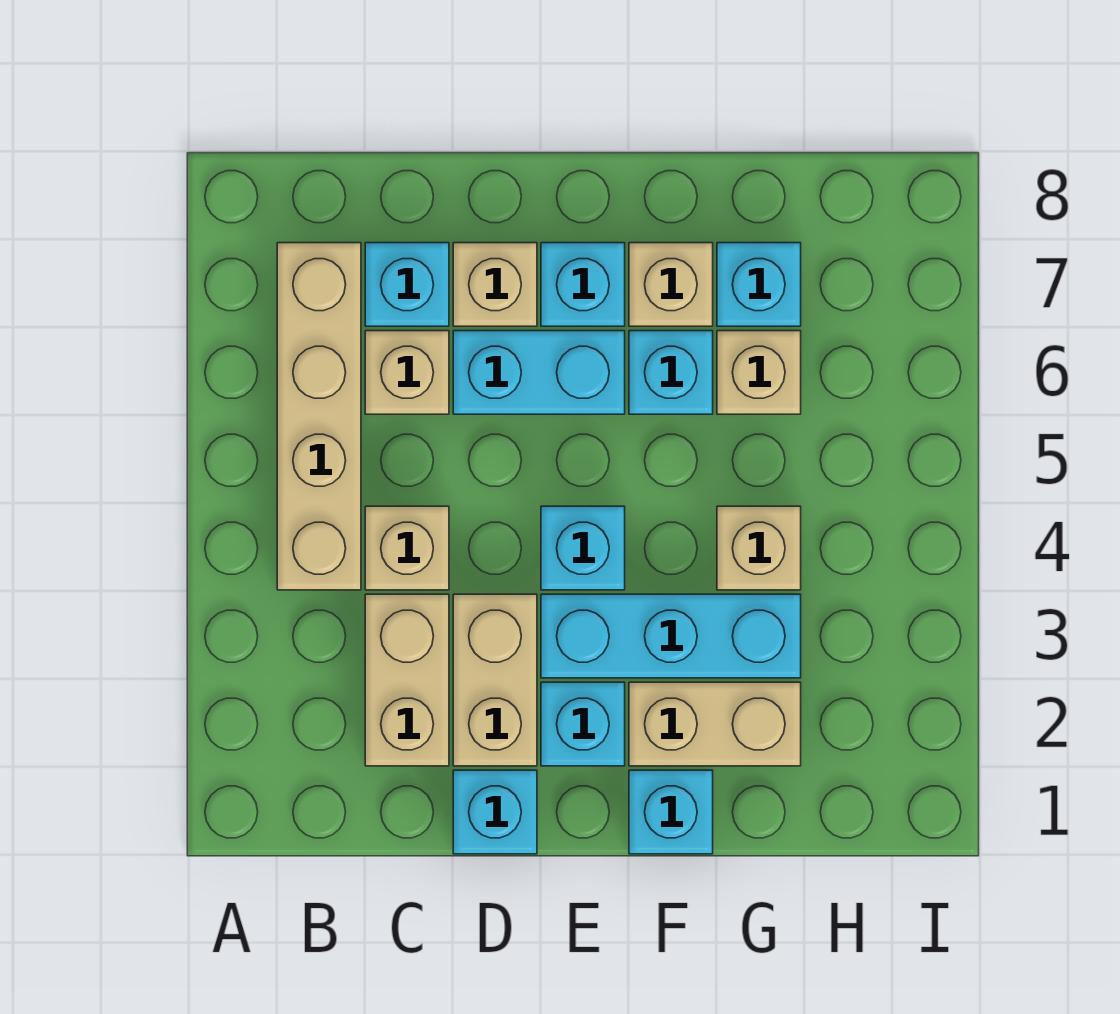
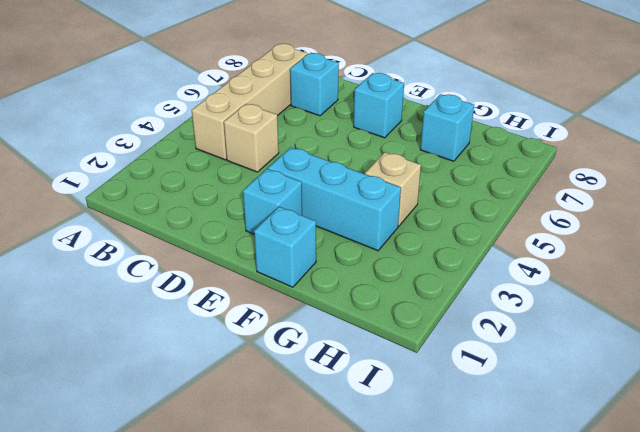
none -> tan 1x2 brick [365,594,449,766]
none -> tan 1x1 brick [365,331,449,414]
none -> cyan 1x1 brick [453,770,537,854]

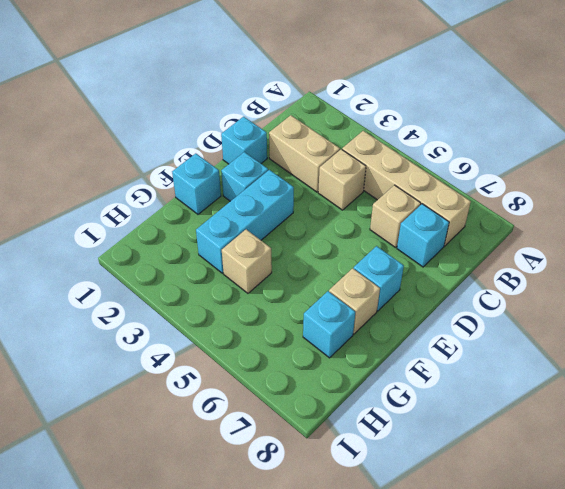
none -> tan 1x2 brick [453,594,537,766]
none -> cyan 1x2 brick [453,331,625,414]
none -> tan 1x1 brick [453,243,537,326]

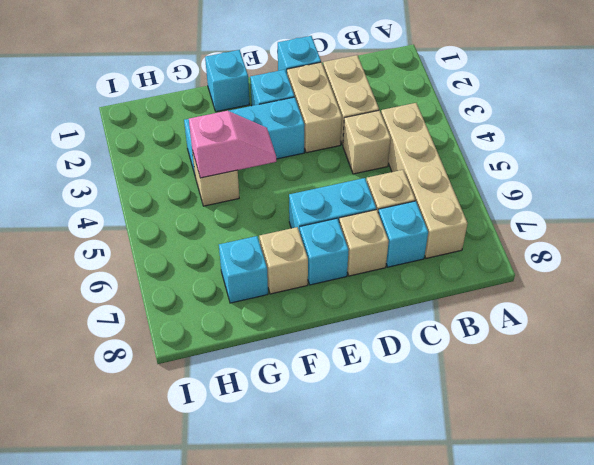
pink 1x2 slope [189,111,276,178] -> none
none -> cyan 1x1 brick [541,506,625,590]
none -> tan 1x2 brick [629,682,801,766]
none -> cyan 1x1 brick [629,331,713,414]

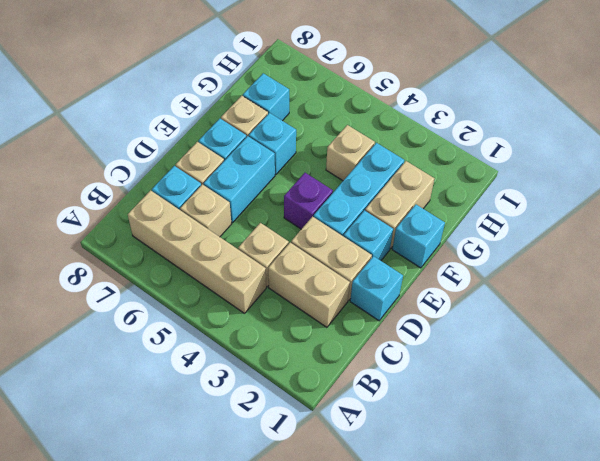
purple 1x1 brick [284,173,333,229] -> cyan 1x1 brick [541,506,625,590]
none -> tan 1x1 brick [717,331,801,414]

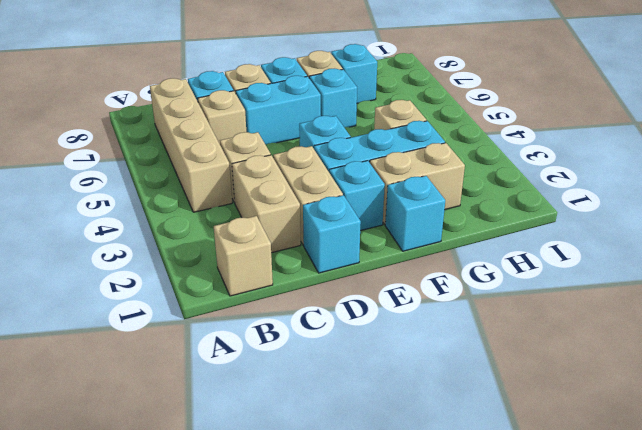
tan 1x1 brick [214,216,273,296] -> tan 1x1 brick moved to [717,331,801,414]

